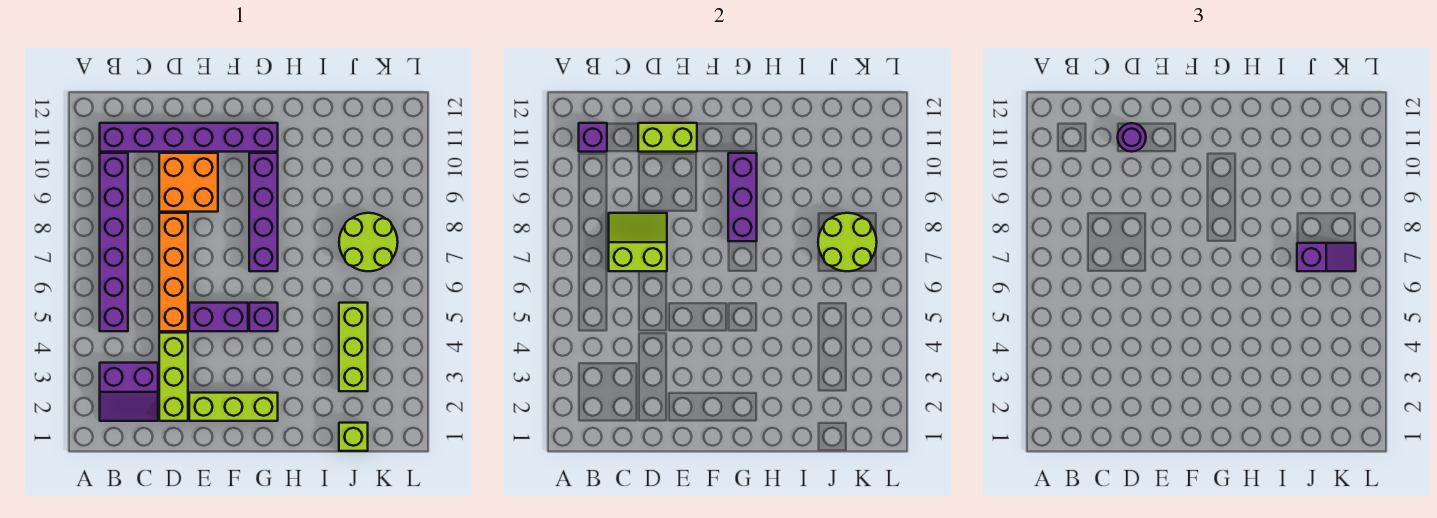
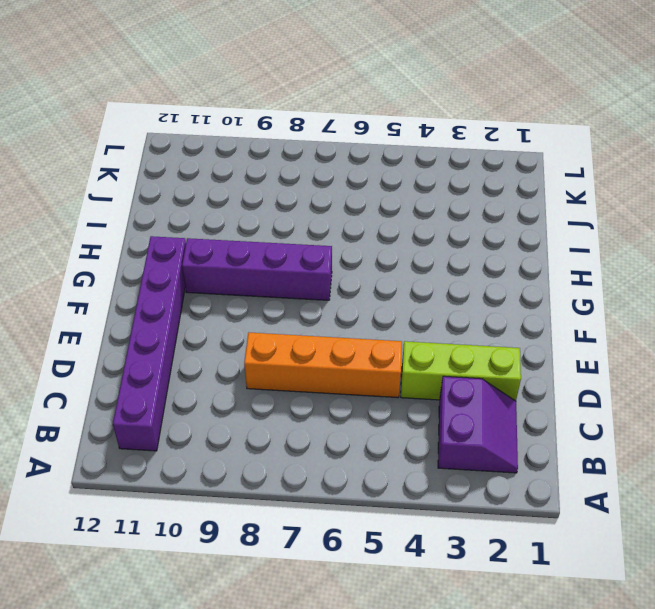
none -> purple 1x6 brick [100,153,128,331]
none -> orange 2x2 brick [159,153,218,212]
none -> lime 1x3 brick [189,393,278,421]

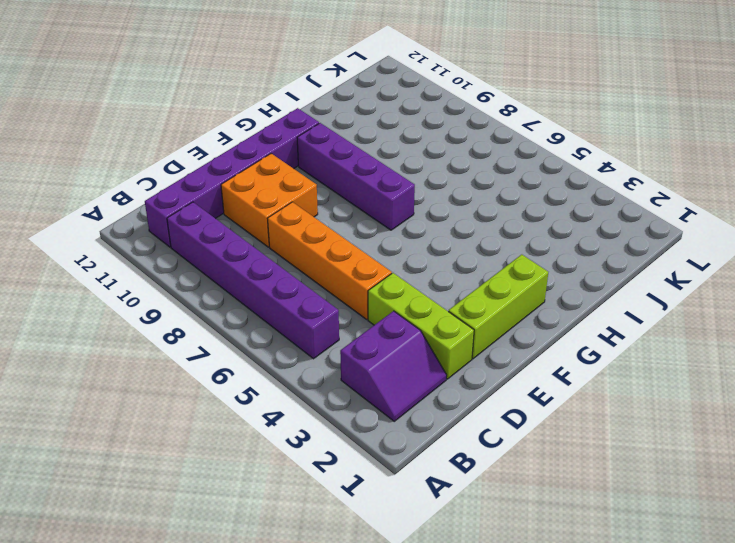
none -> purple 1x2 brick [189,303,248,331]
none -> purple 1x1 brick [249,303,278,331]
none -> lime 1x1 brick [339,423,368,451]

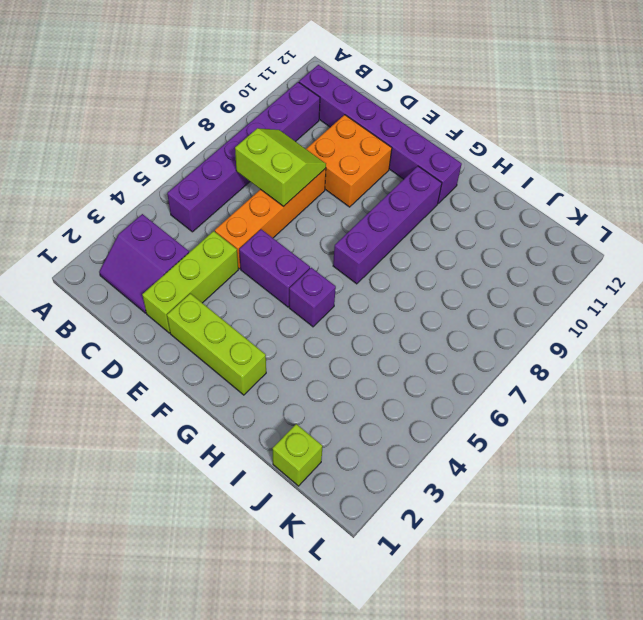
none -> lime 1x3 brick [339,303,368,391]
none -> lime 2x2 round brick [339,213,398,271]
none -> purple 1x1 brick [579,123,607,152]

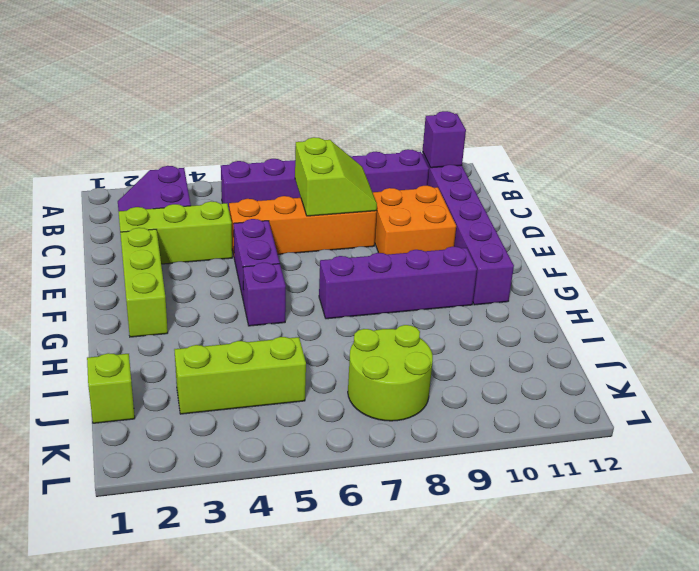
none -> lime 1x2 brick [638,123,697,152]
none -> purple 1x3 brick [728,153,757,241]
none -> lime 2x2 round brick [818,213,877,271]

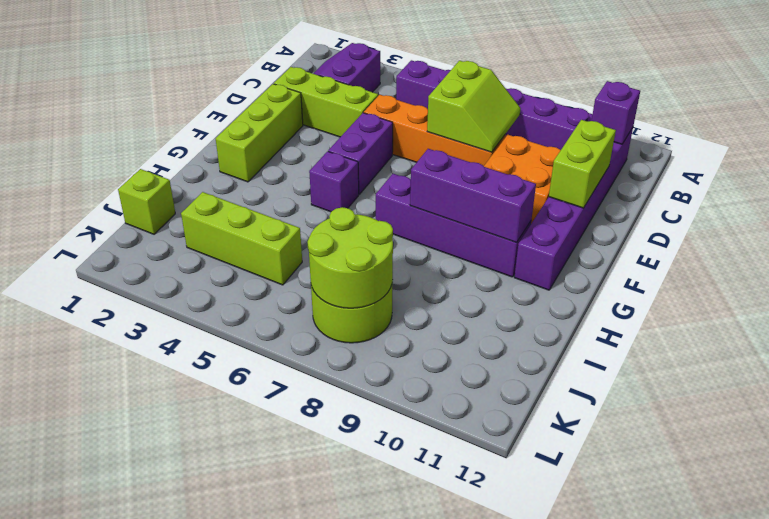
none -> purple 1x1 round brick [1118,123,1146,152]
none -> purple 1x2 slope [1297,243,1356,271]

